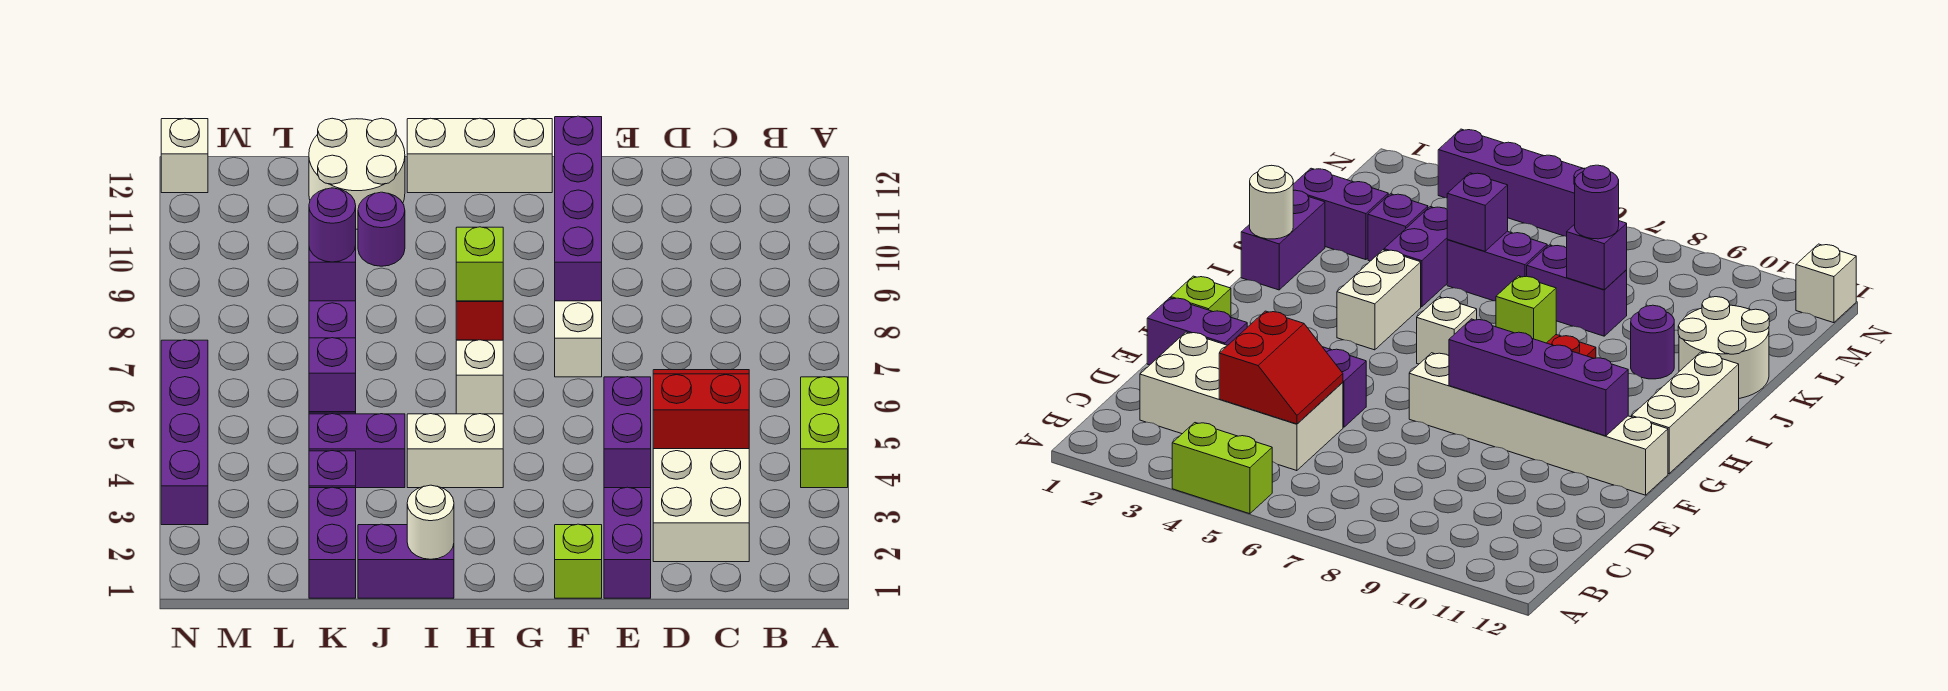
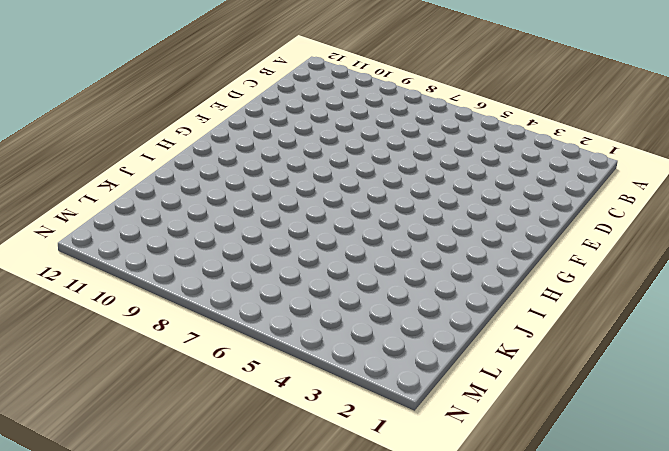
none -> lime 1x2 brick [801,377,848,488]
none -> white 2x4 brick [653,449,749,562]
none -> purple 1x2 brick [604,487,651,598]

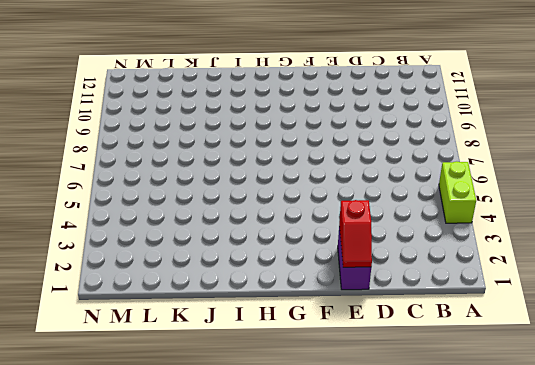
red 1x2 slope [339,200,372,267] -> none
none -> white 2x4 brick [653,449,749,562]
none -> purple 1x2 brick [604,377,651,488]
none -> lime 1x1 brick [555,524,602,598]

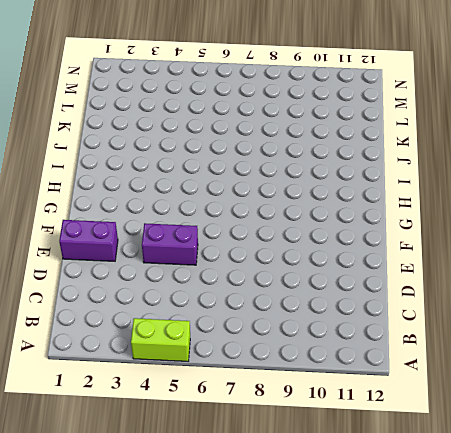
none -> white 2x4 brick [653,449,749,562]
none -> lime 1x1 brick [555,524,602,598]
none -> white 1x6 brick [555,301,602,377]

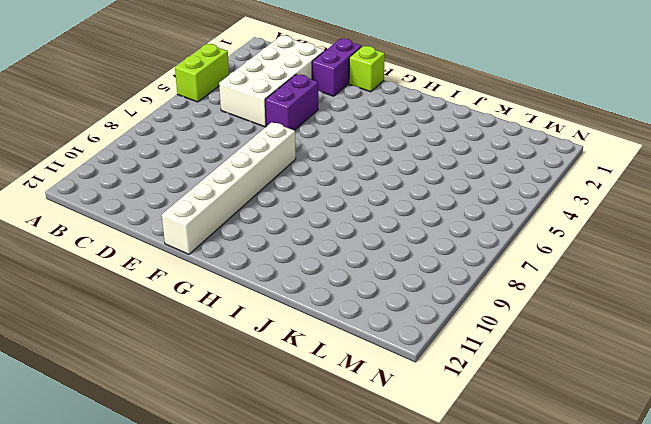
none -> white 1x3 brick [407,118,552,193]
none -> white 1x2 brick [407,414,503,488]
none -> white 1x1 brick [456,340,503,414]

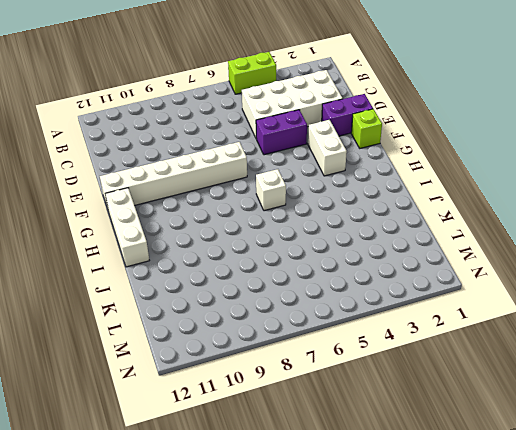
white 1x2 brick [308,120,347,176] -> white 1x2 brick moved to [407,414,503,488]
none -> red 1x2 brick [456,301,503,340]
none -> purple 1x2 brick [358,524,454,598]
none -> purple 1x2 brick [309,414,405,488]

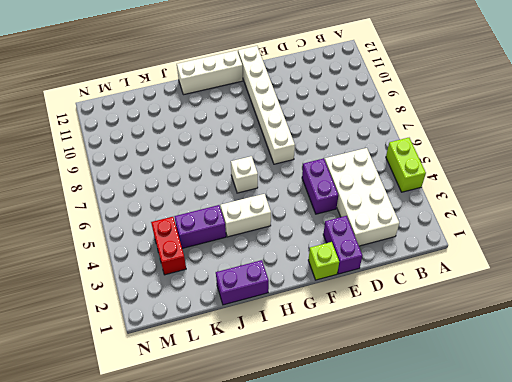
red 1x2 brick [151,217,186,275] -> red 1x2 brick moved to [456,301,503,340]
none -> purple 1x1 round brick [358,192,405,266]
none -> white 2x2 round brick [309,118,405,229]
none -> purple 1x2 brick [309,487,356,598]

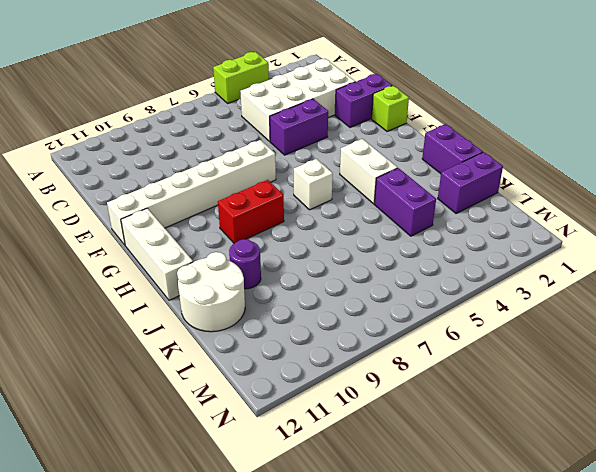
none -> purple 1x1 brick [309,451,356,488]
none -> purple 1x2 brick [1447,231,1547,301]
none -> purple 1x2 brick [309,301,356,338]

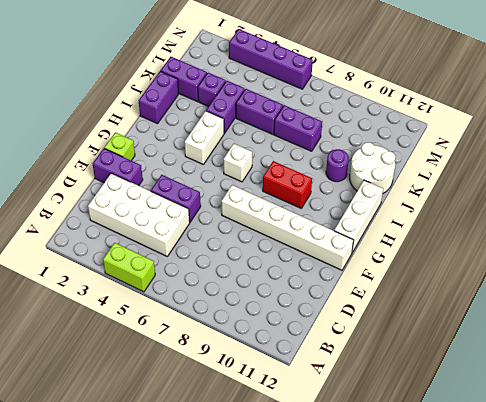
none -> white 1x1 brick [161,118,208,193]
none -> red 2x2 slope [653,370,749,449]
none -> purple 1x4 brick [555,116,602,301]

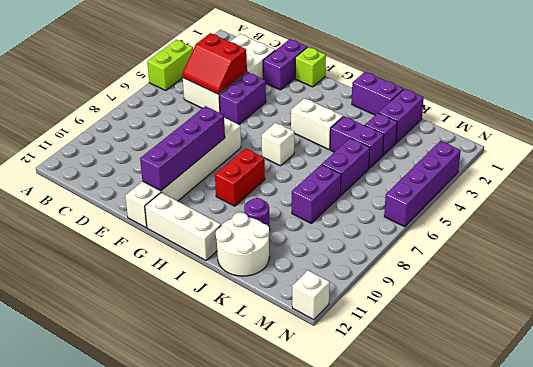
none -> lime 1x1 brick [456,227,503,301]
none -> white 1x1 round brick [407,485,454,559]
none -> purple 1x1 brick [309,338,356,412]

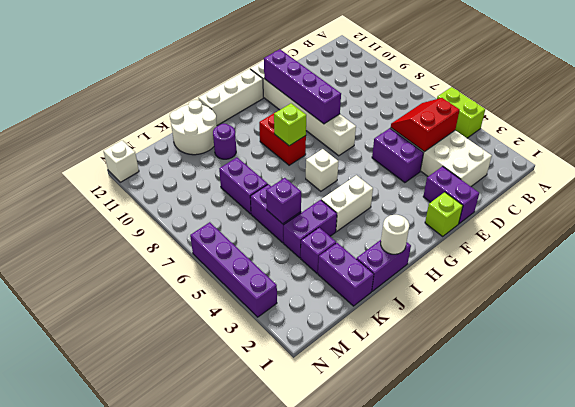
none -> purple 1x1 brick [309,246,356,301]
none -> purple 1x1 round brick [309,188,356,262]

